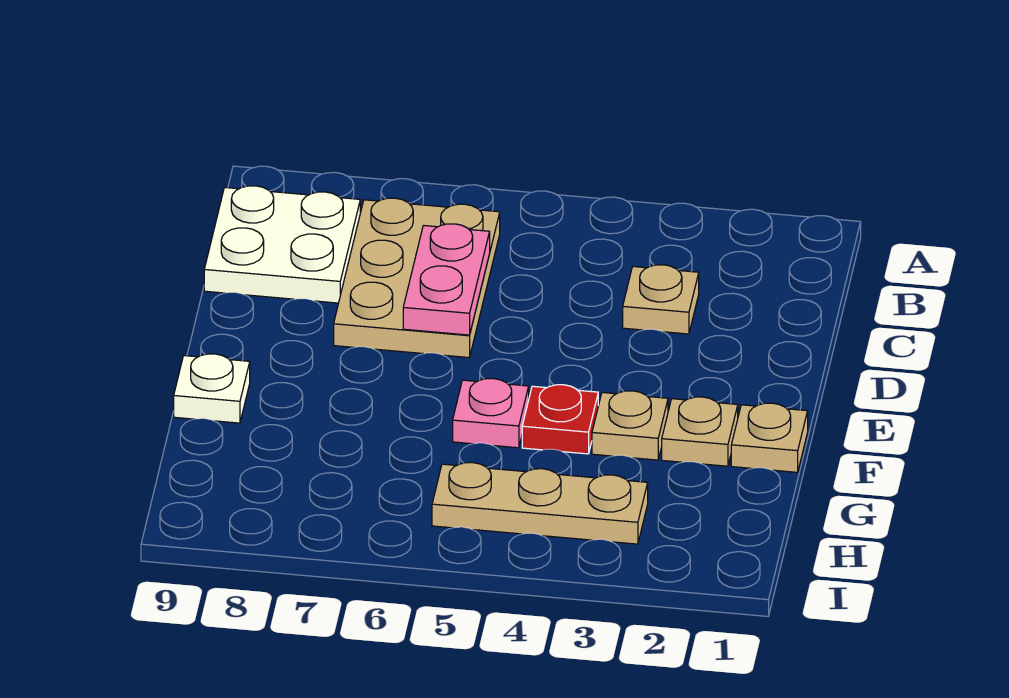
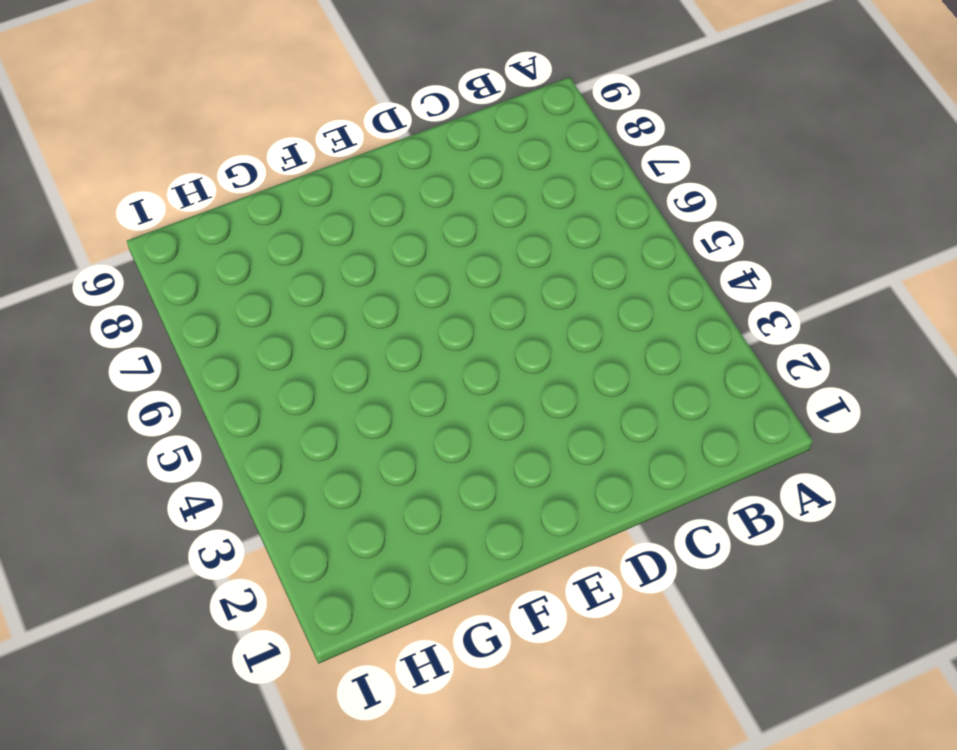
none -> tan 2x3 plate [334,198,500,358]
none -> white 2x2 plate [204,186,360,303]

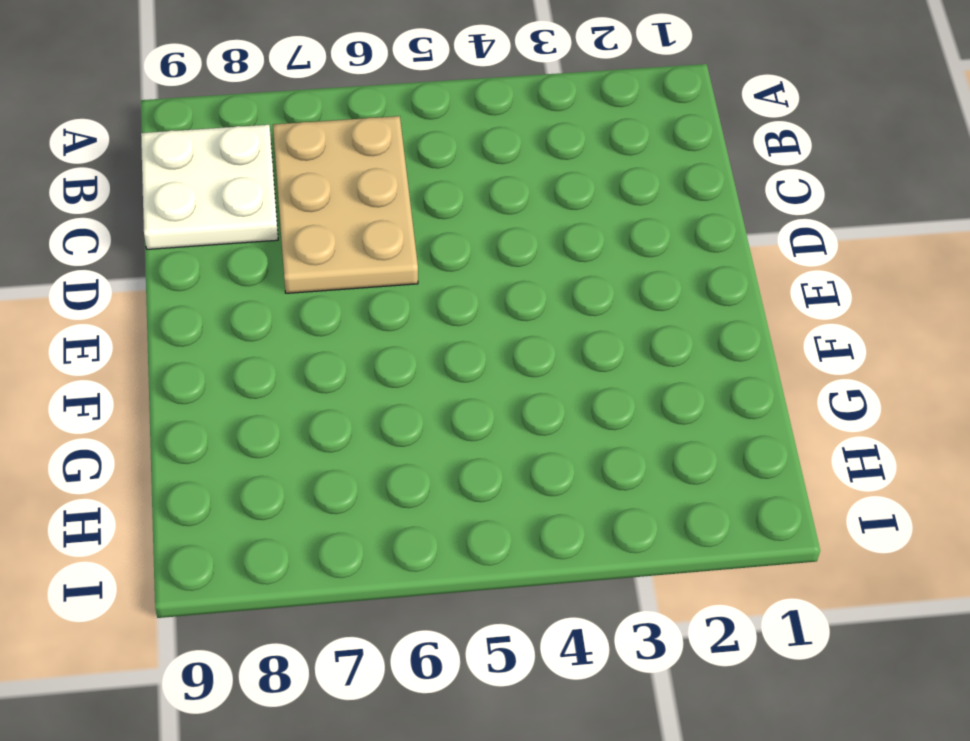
none -> tan 1x1 plate [623,265,699,334]
none -> tan 1x1 plate [731,403,808,472]

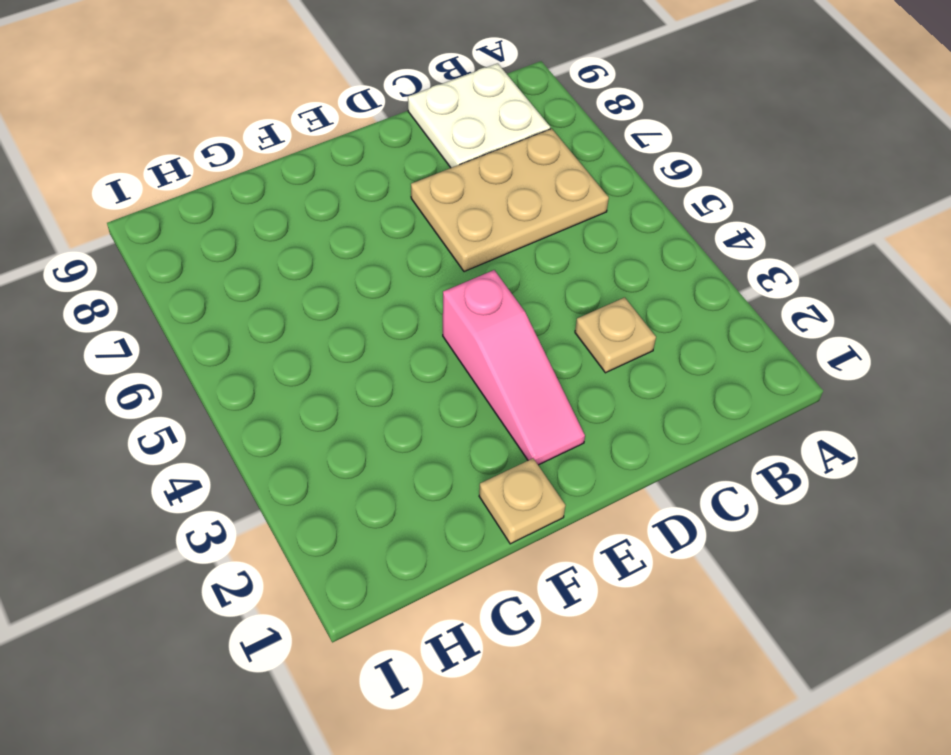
pink 1x3 slope [443,270,585,465] -> none
none -> tan 1x1 plate [662,397,738,466]
none -> tan 1x1 plate [592,391,668,460]

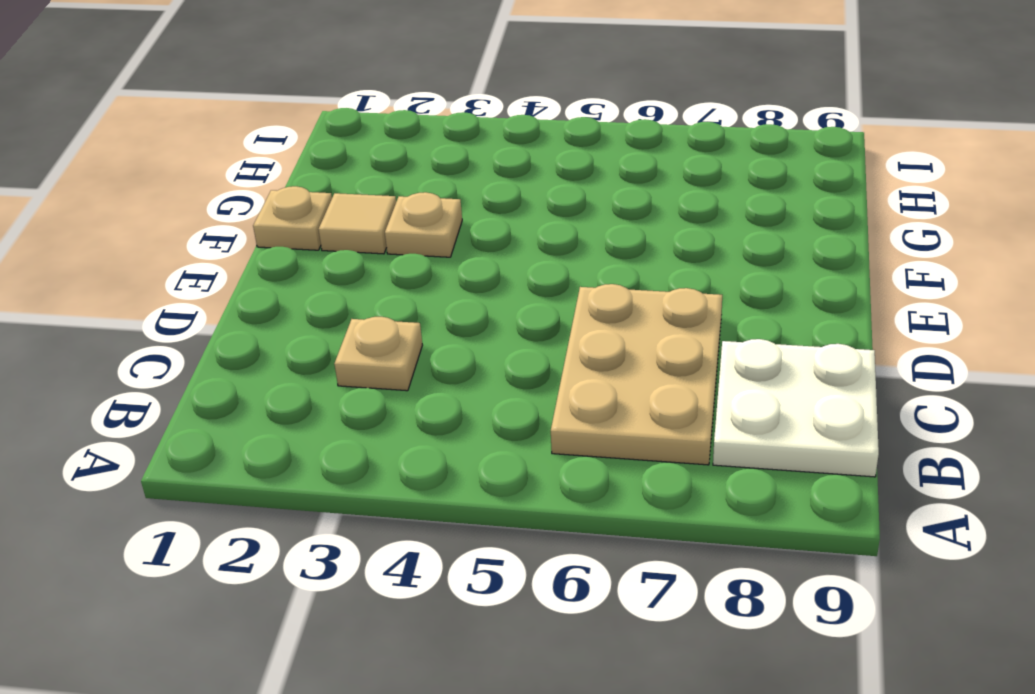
tan 1x1 tile [318,193,396,254] -> tan 1x1 plate [662,397,738,466]
none -> red 1x1 plate [522,385,598,454]
none -> pink 1x1 plate [453,379,529,448]

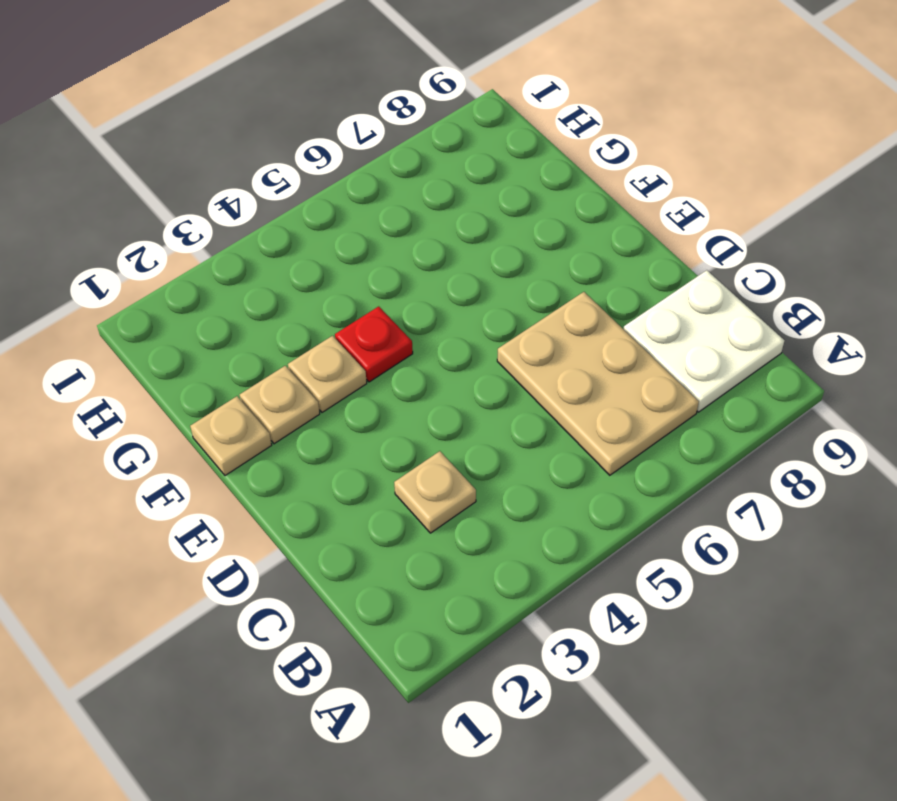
none -> pink 1x1 plate [453,379,529,448]
none -> white 1x1 plate [174,354,250,423]

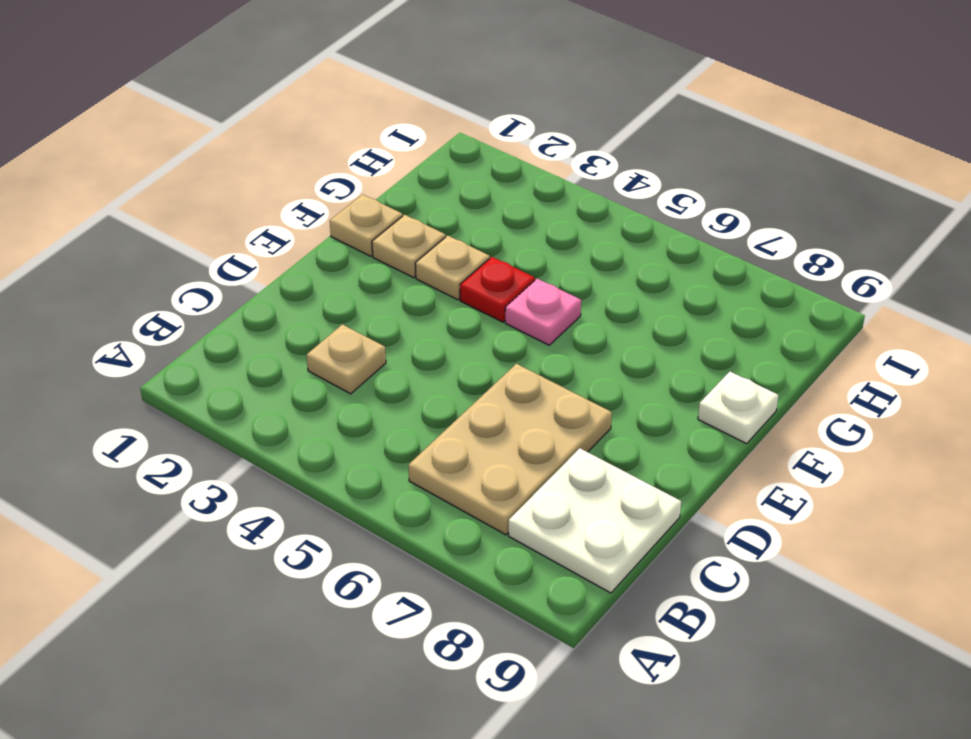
none -> tan 1x3 plate [432,463,648,544]
none -> pink 1x2 plate [403,224,490,335]

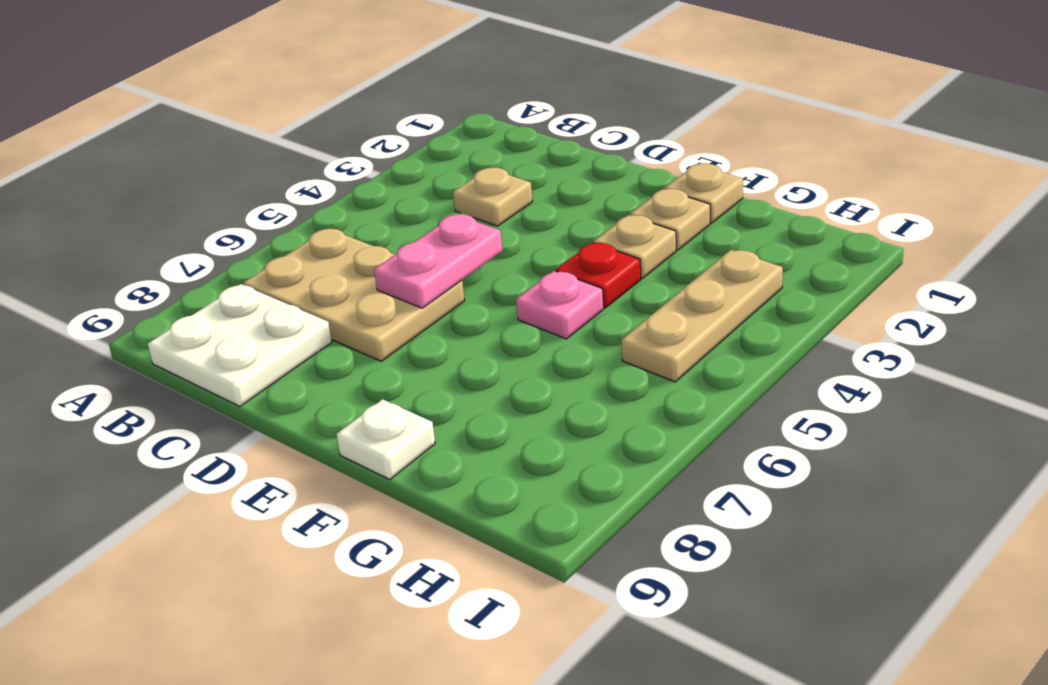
pink 1x2 plate [374,214,502,308] -> pink 1x2 plate turned to [403,224,490,335]

